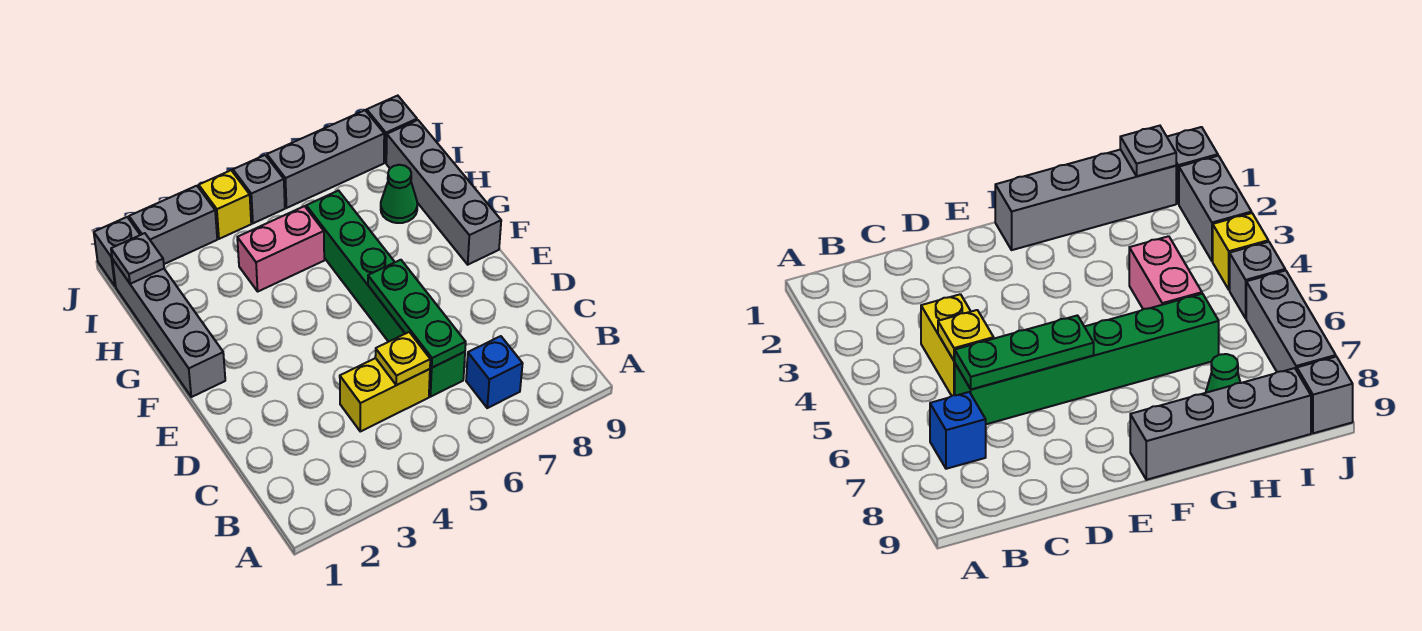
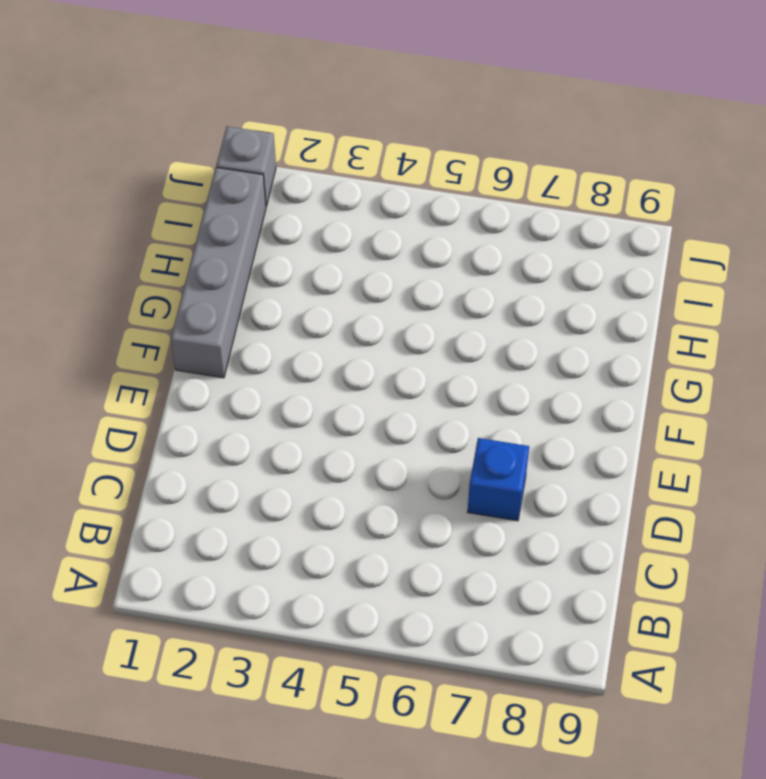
blue 1x1 brick [468,438,529,521] -> blue 1x1 brick moved to [466,336,523,408]
none -> yellow 1x2 brick [340,358,430,431]
none -> green 1x6 brick [306,191,465,397]
none -> grey 1x4 brick [386,120,501,265]

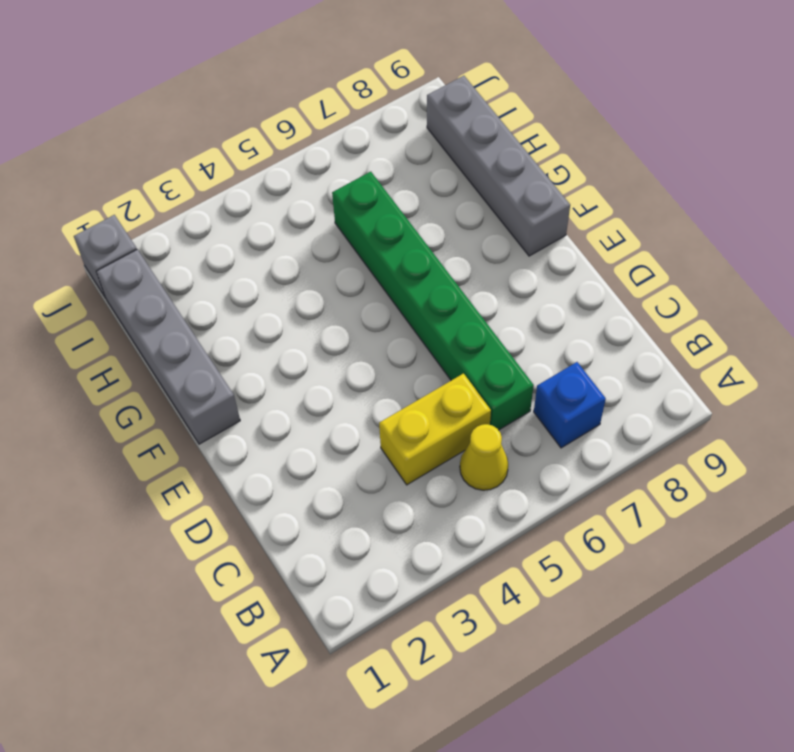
yellow 1x1 cone [460,424,508,490] -> none
none -> pink 1x2 brick [237,206,324,291]
none -> green 1x1 cone [381,165,417,223]
none -> grey 1x2 brick [129,186,217,264]

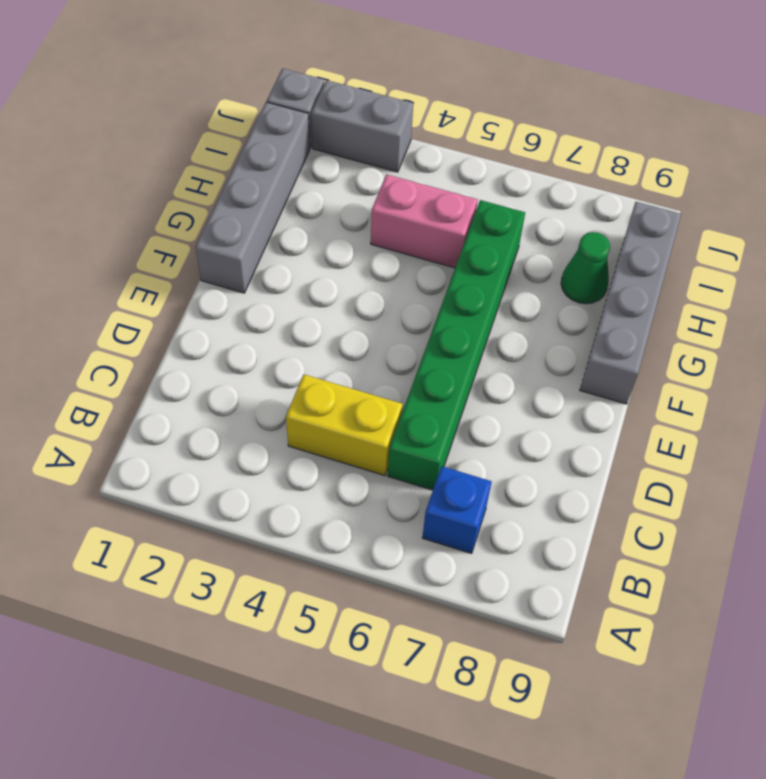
none -> yellow 1x1 brick [199,170,251,239]
none -> grey 1x1 brick [233,155,285,223]
none -> grey 1x3 brick [267,110,384,208]

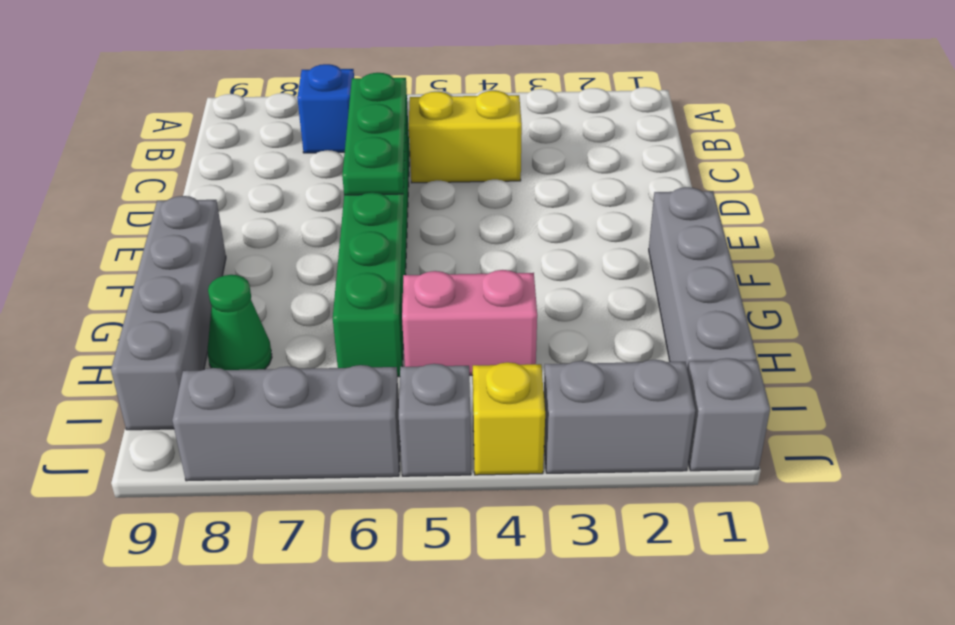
none -> grey 1x1 brick [367,96,417,163]
none -> yellow 1x1 plate [375,332,430,385]
none -> grey 1x1 plate [111,233,164,284]

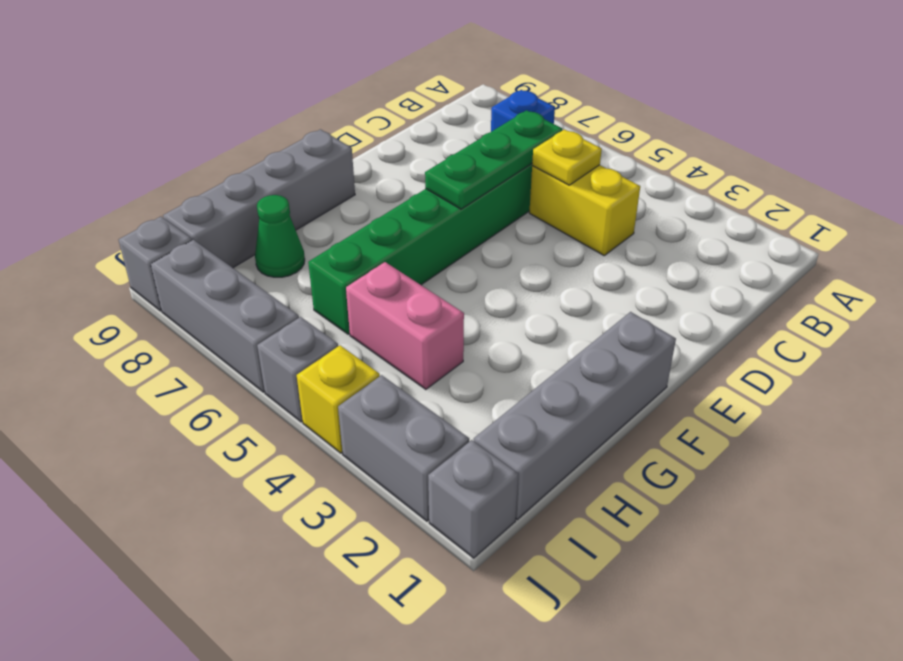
none -> grey 1x1 plate [111,233,164,284]

